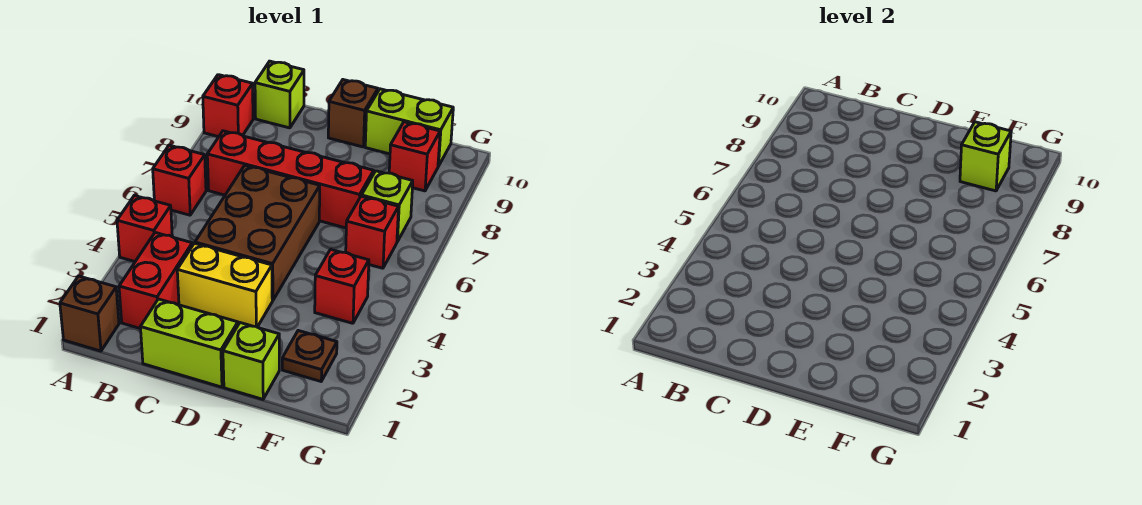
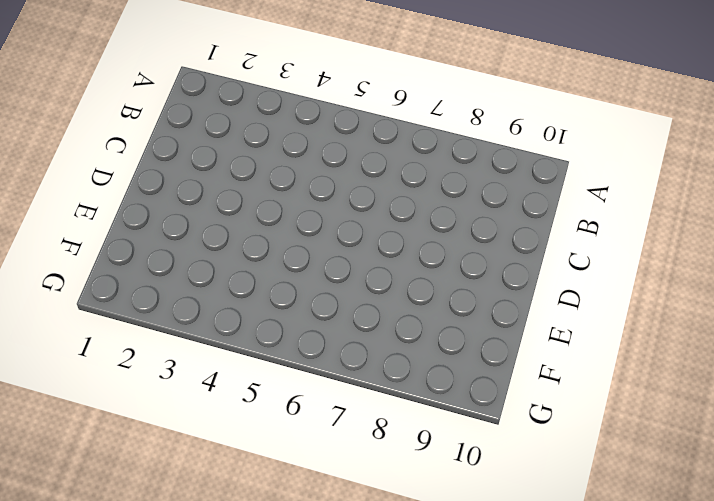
none -> brown 1x1 brick [60,276,119,351]
none -> red 1x1 brick [117,195,172,261]
none -> red 1x1 brick [153,145,206,215]

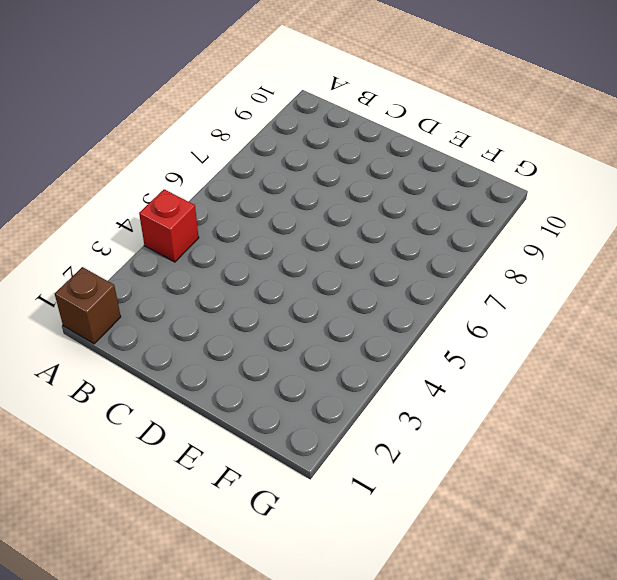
none -> red 1x1 brick [153,145,206,215]
none -> red 1x1 brick [203,75,253,137]
none -> red 1x2 brick [119,233,192,329]

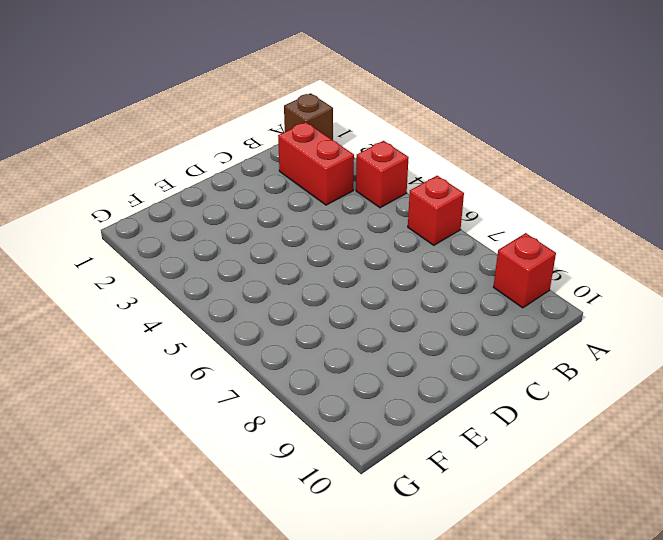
none -> red 1x4 brick [207,131,374,228]
none -> lime 1x1 brick [255,61,304,128]
none -> lime 1x2 brick [140,299,238,387]

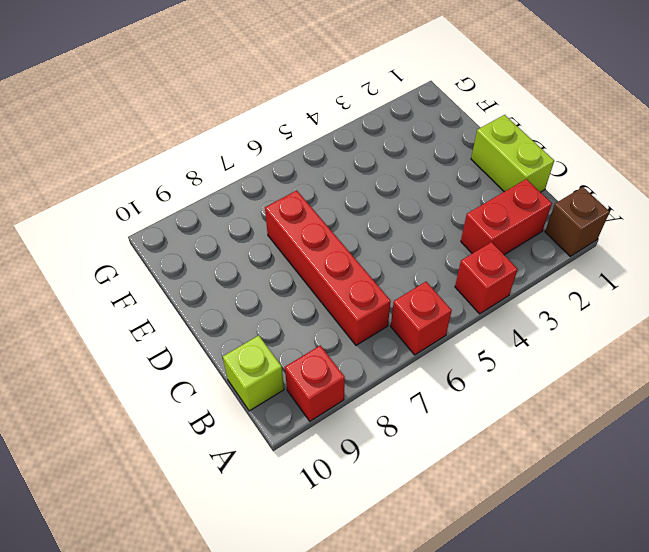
none -> yellow 1x2 brick [177,243,272,327]
none -> brown 2x3 brick [195,166,320,301]
none -> brown 1x1 brick [328,80,378,147]

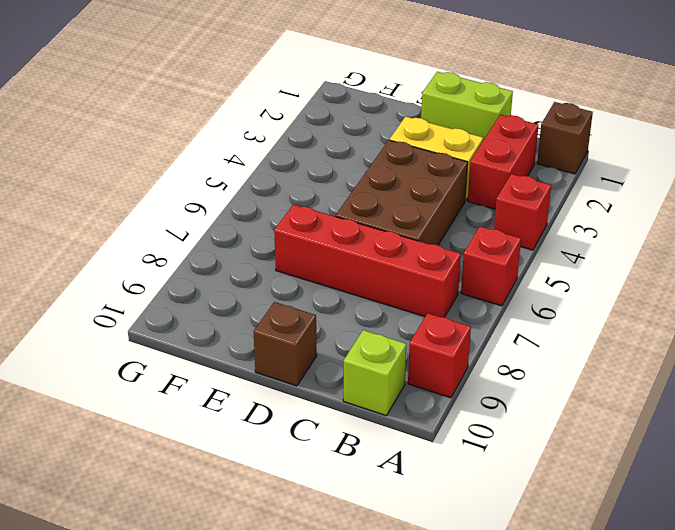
none -> lime 1x1 brick [223,323,279,399]
none -> lime 1x2 brick [365,89,453,166]
none -> brown 1x1 plate [282,331,337,381]

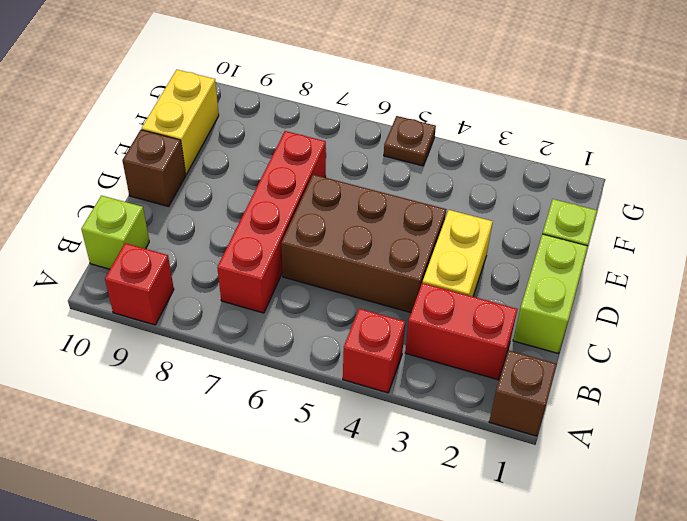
yellow 1x2 brick [142,70,219,174] -> lime 1x2 brick [365,89,453,166]
brown 1x1 plate [384,116,436,166] -> brown 1x1 plate moved to [282,331,337,381]
none -> red 1x1 brick [153,145,206,215]
none -> red 1x1 brick [315,249,369,323]
none -> red 1x1 brick [346,196,399,268]

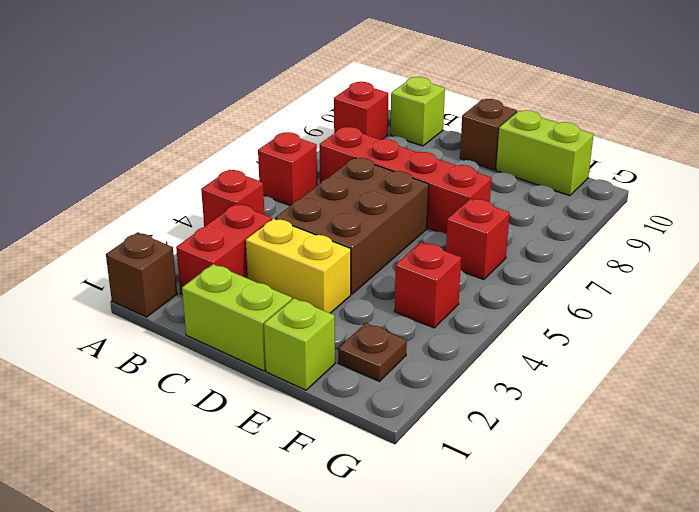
none -> lime 1x1 brick [362,171,413,242]
none -> red 1x1 brick [389,122,440,191]
none -> lime 1x1 brick [960,122,1011,191]

